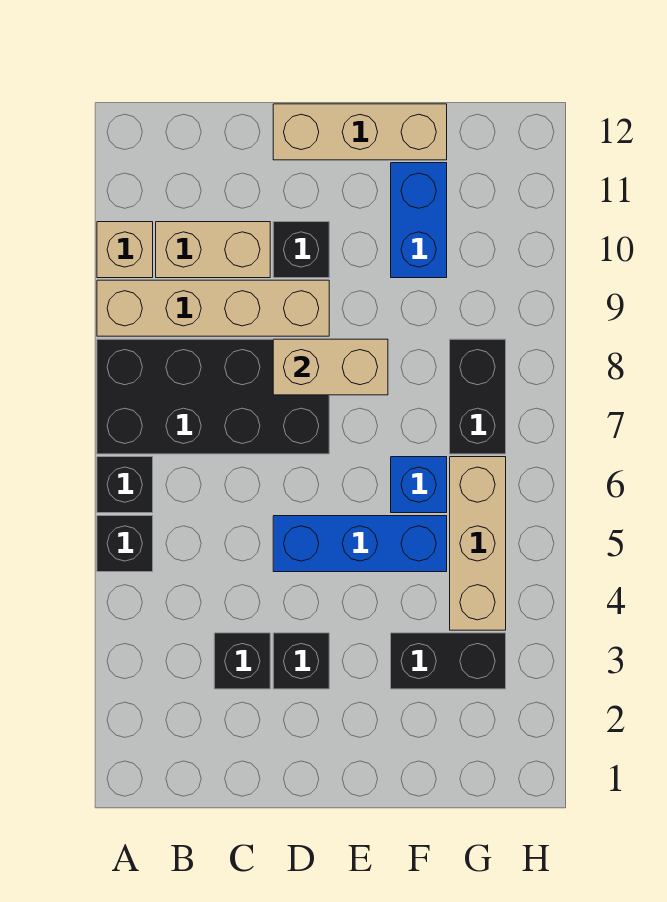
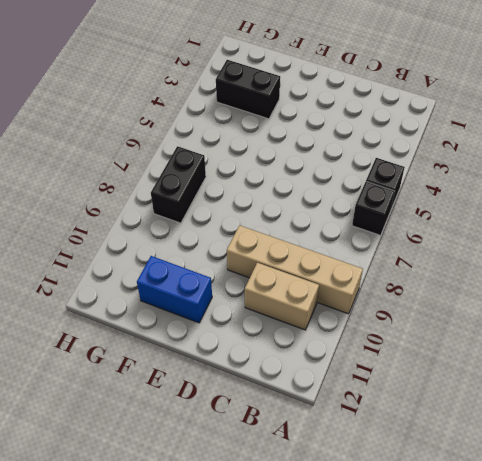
blue 1x2 brick [137,256,212,323] -> blue 1x2 brick turned to [391,163,447,278]
none -> black 2x4 brick [97,339,329,454]
none -> tan 1x1 brick [97,222,153,278]
none -> black 1x1 brick [214,633,270,689]

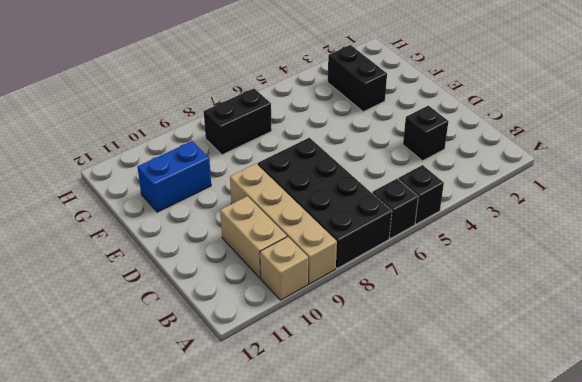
none -> black 1x1 brick [273,633,329,689]
none -> blue 1x3 brick [273,516,447,572]
none -> black 1x1 brick [273,222,329,278]

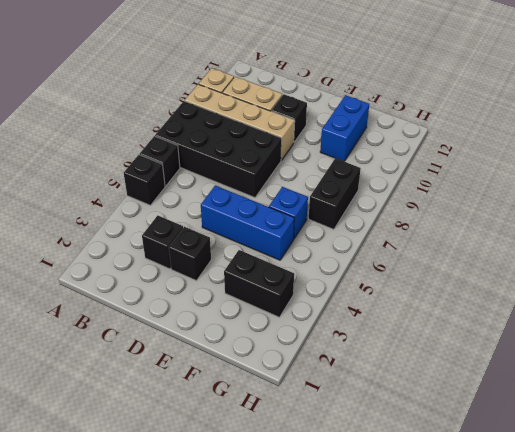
none -> tan 1x3 brick [273,104,447,160]
none -> tan 1x3 brick [450,457,506,630]
none -> tan 1x2 brick [273,339,388,395]

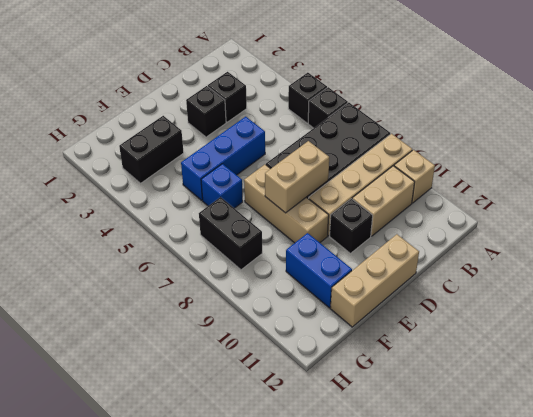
tan 1x3 brick [244,164,329,243] -> tan 1x3 brick moved to [450,457,506,630]

